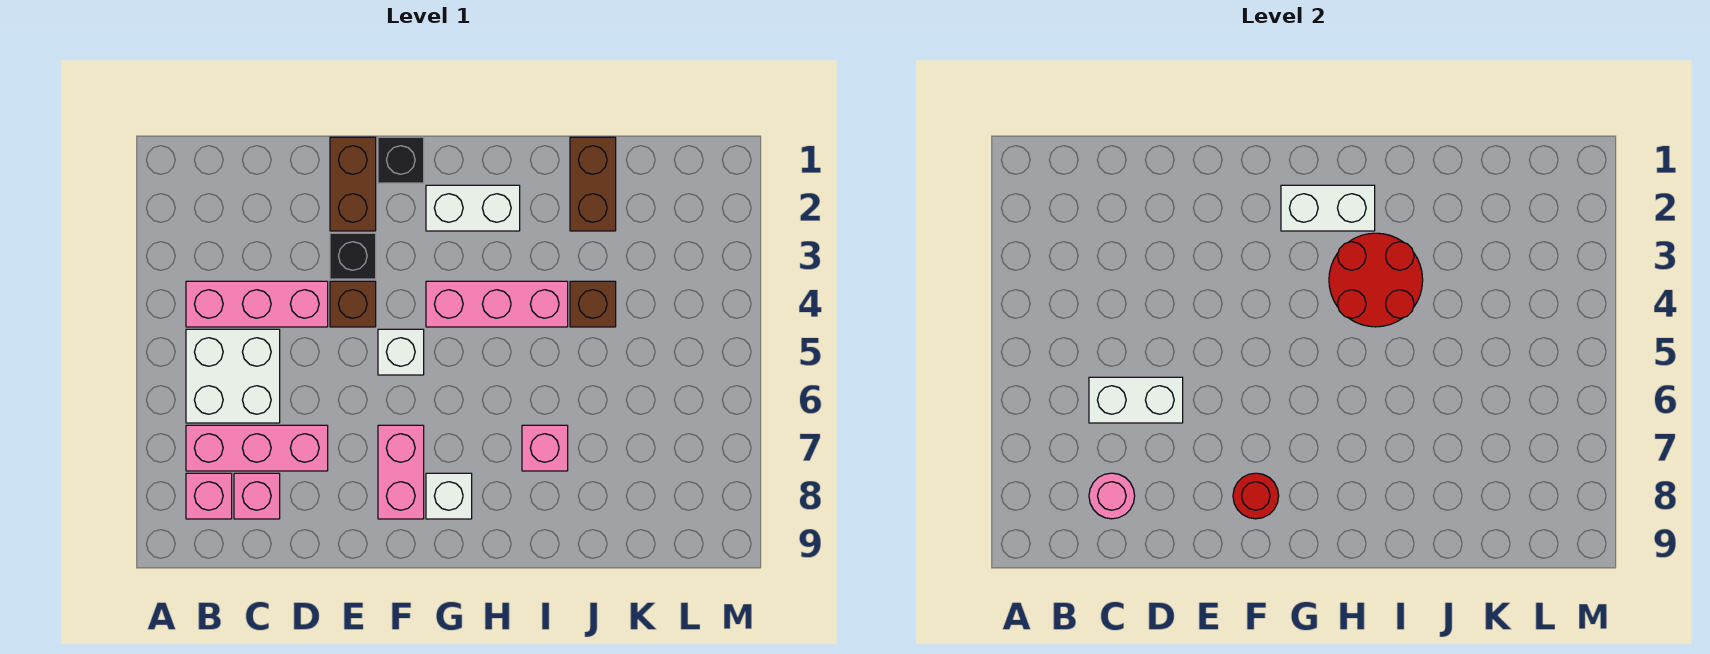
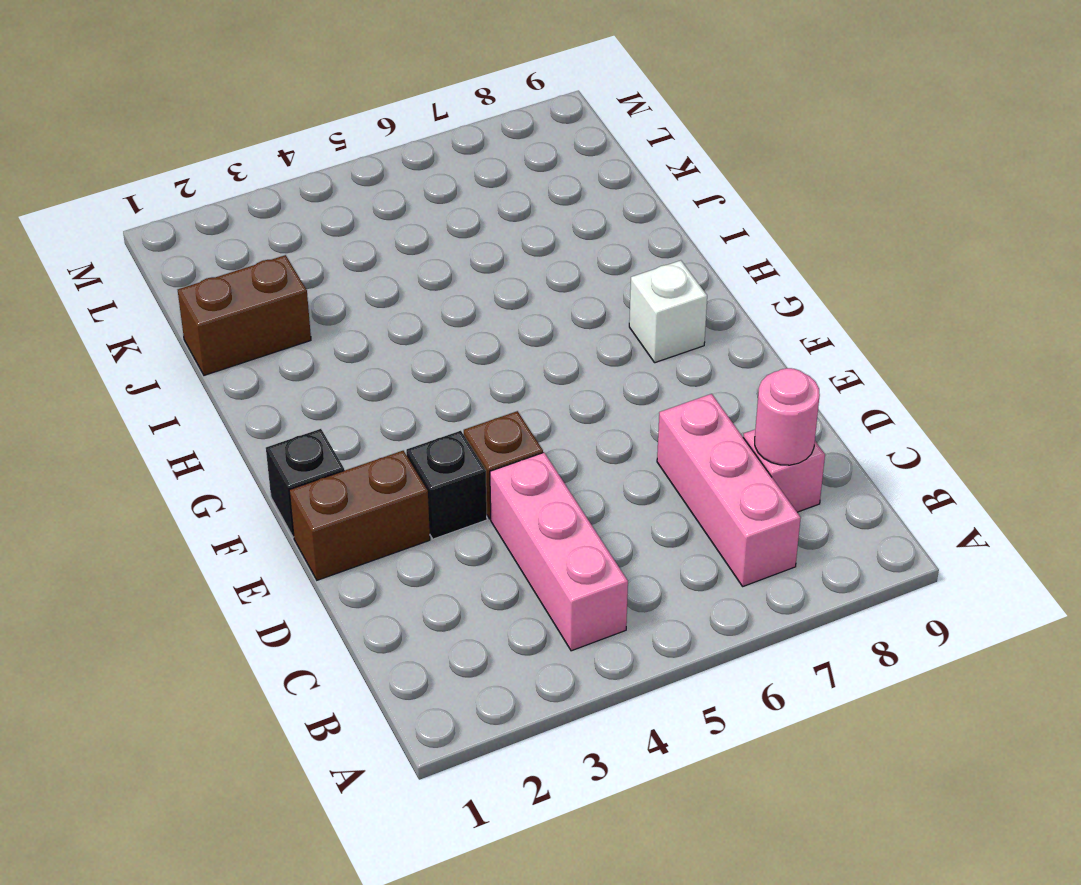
none -> white 2x2 brick [186,329,280,423]
none -> pink 1x1 brick [186,473,232,519]
none -> white 1x1 brick [378,329,424,375]

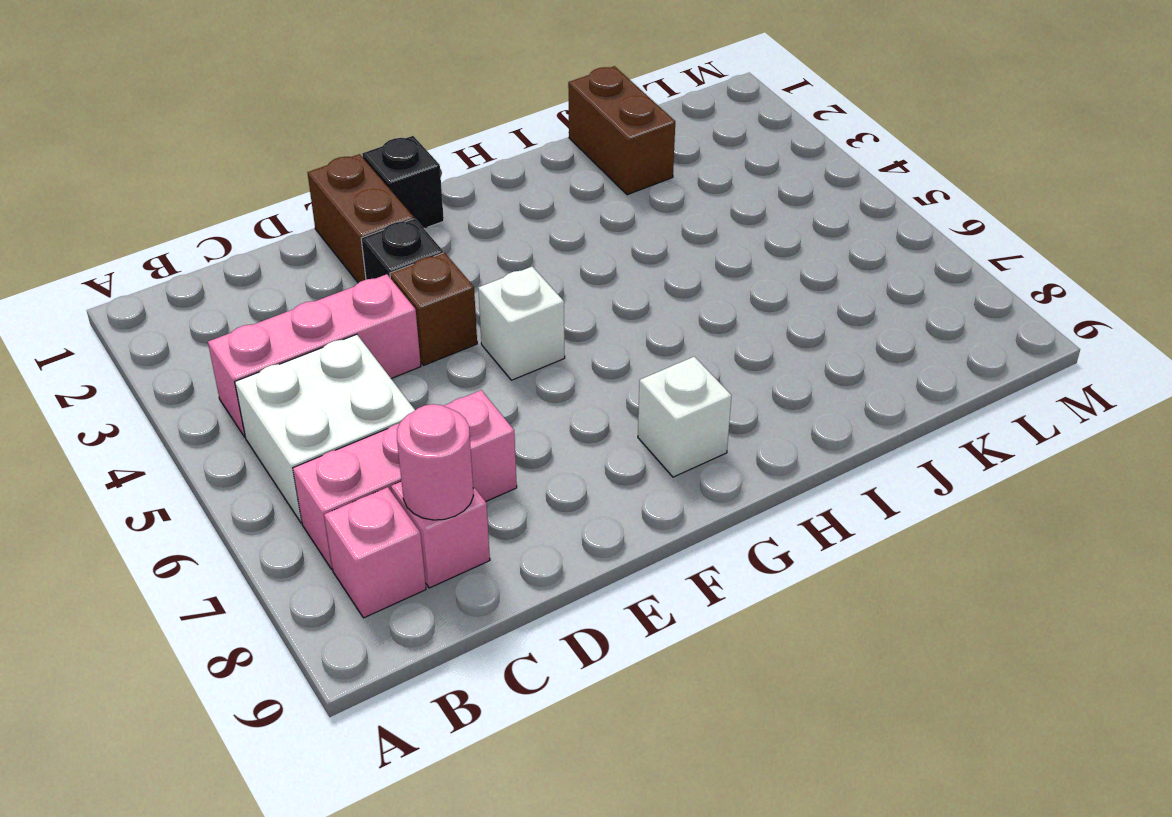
none -> pink 1x2 brick [378,425,424,519]
none -> white 1x2 brick [426,185,520,231]
none -> pink 1x3 brick [426,281,568,327]

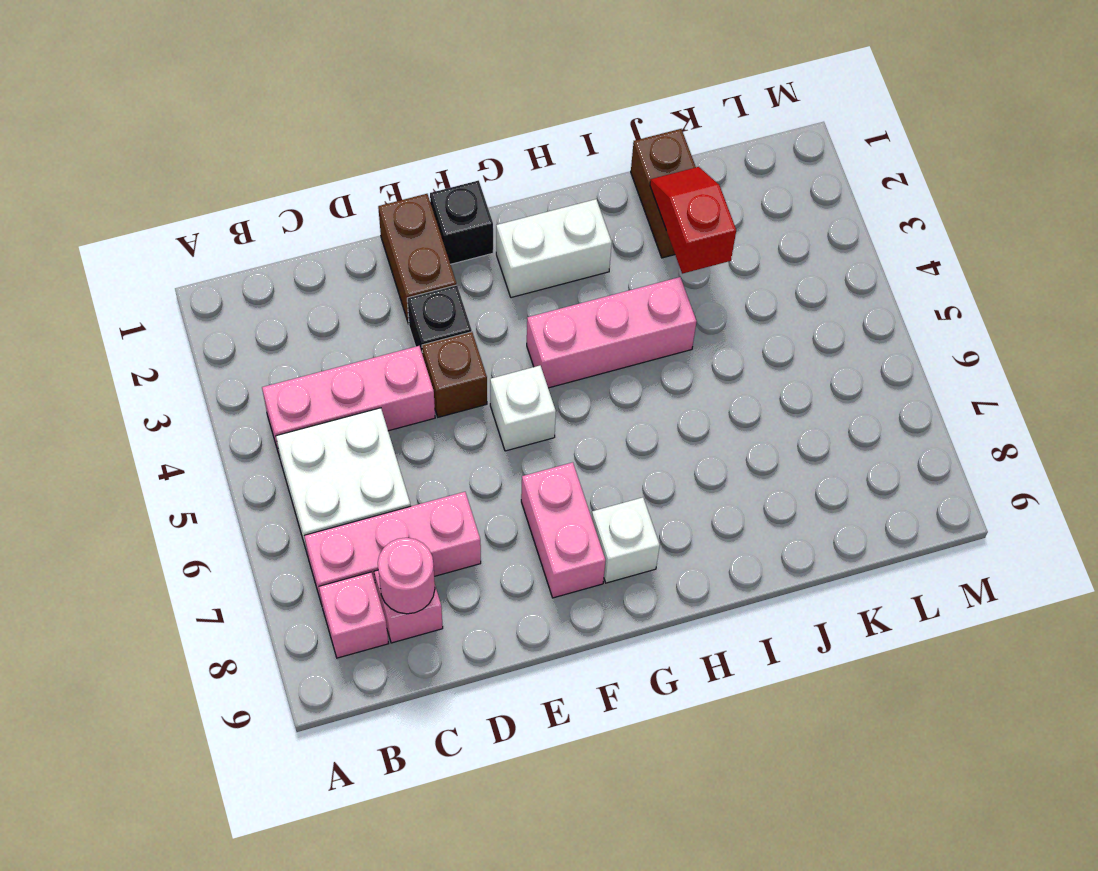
red 1x2 slope [650,167,736,274] -> none
none -> pink 1x1 brick [522,425,568,471]
none -> brown 1x1 brick [570,281,616,327]
none -> white 1x2 brick [1089,377,1183,423]

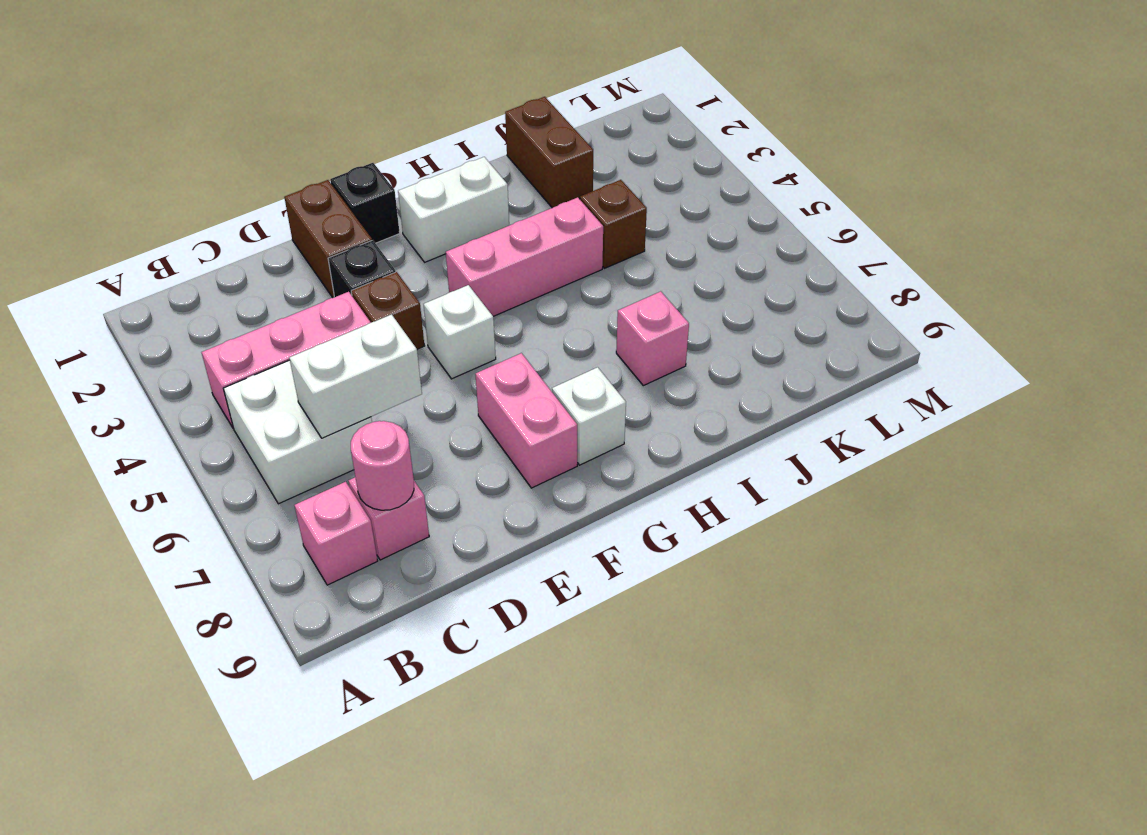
none -> pink 1x3 brick [186,425,328,471]
none -> red 1x1 round brick [1233,473,1279,519]
none -> white 1x2 brick [1281,185,1375,231]

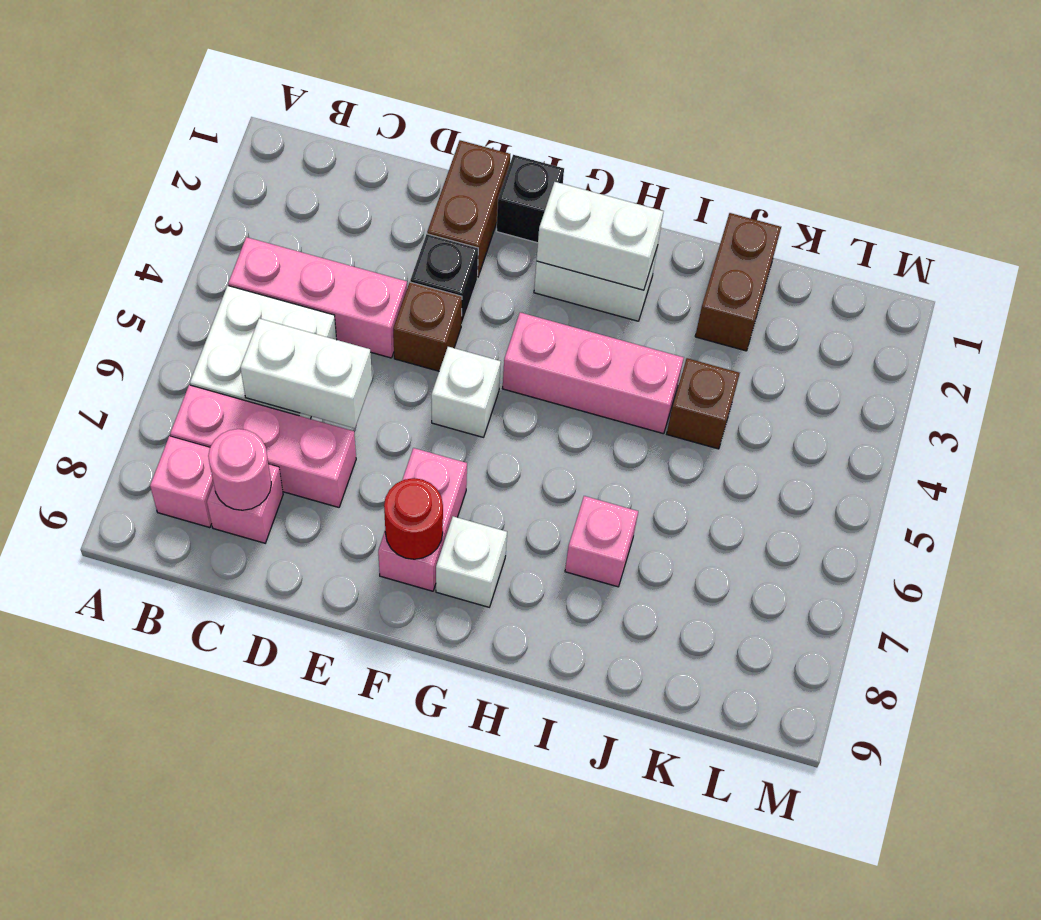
none -> red 2x2 round brick [1329,233,1423,327]

